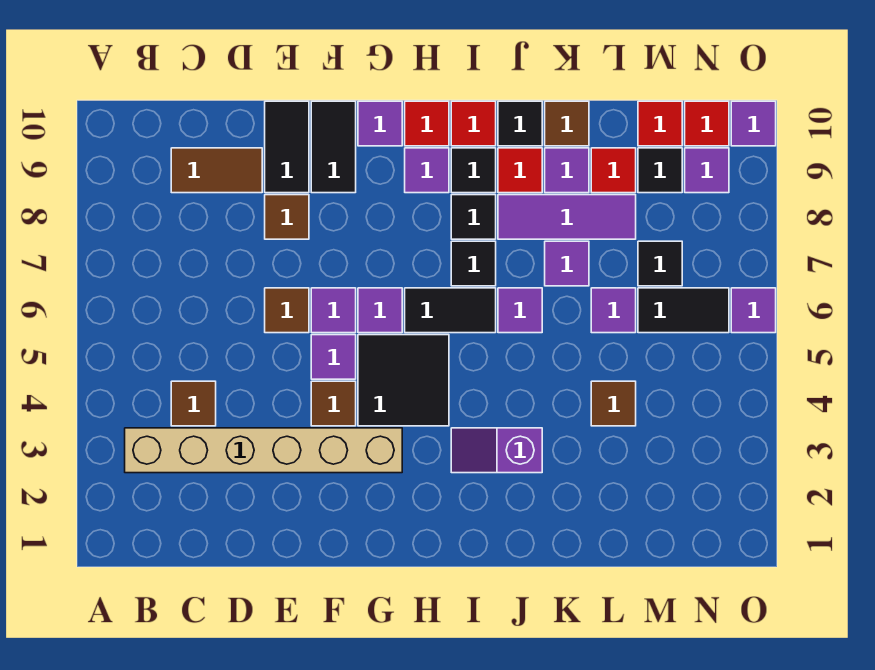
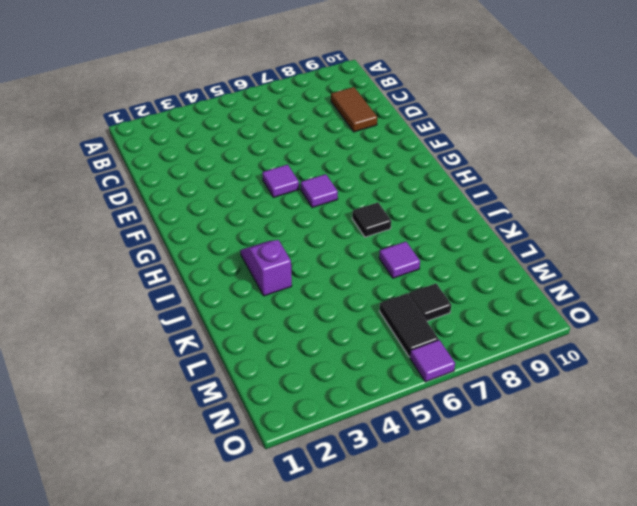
none -> tan 1x6 brick [125,428,402,473]
none -> brown 1x1 tile [171,381,216,426]
none -> brown 1x1 tile [265,288,309,333]
none -> brown 1x1 tile [265,195,309,239]

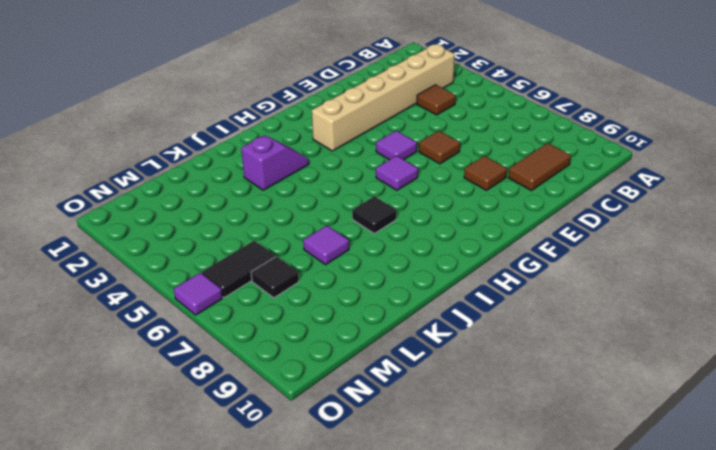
none -> black 1x2 tile [265,101,309,193]
none -> brown 1x1 tile [311,381,356,426]
none -> purple 1x1 tile [311,288,356,333]
none -> black 1x2 tile [311,101,356,193]

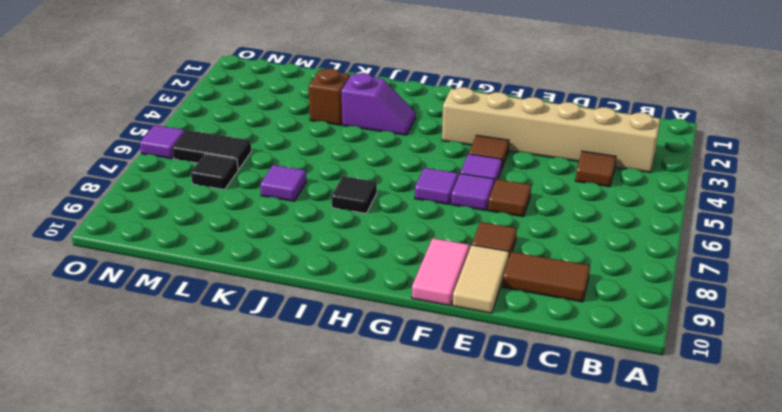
tan 1x2 tile [453,245,509,313] -> black 1x2 tile [265,101,309,193]
pink 1x2 tile [412,238,469,306] -> black 1x2 tile [311,101,356,193]
brown 1x1 brick [309,69,350,125] -> none
none -> black 2x2 tile [358,335,449,426]
none -> purple 1x1 tile [358,101,402,146]
none -> black 1x2 tile [405,288,496,333]
none -> purple 1x1 tile [405,148,449,193]

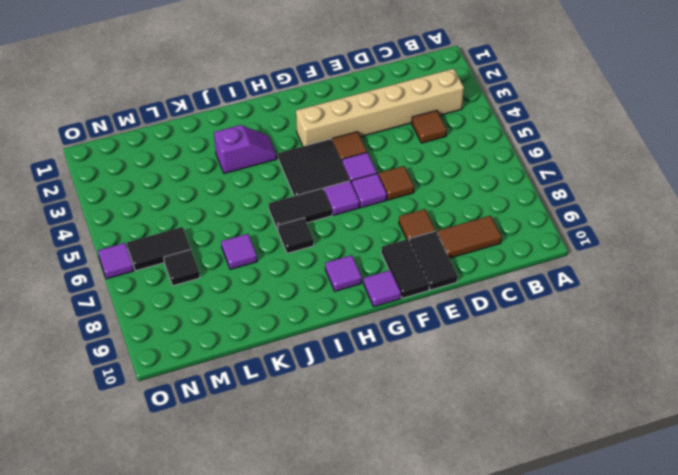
none -> red 1x1 tile [405,101,449,146]
none -> black 1x1 tile [451,195,496,239]
none -> black 1x1 tile [451,148,496,193]
none -> red 1x1 tile [451,101,496,146]

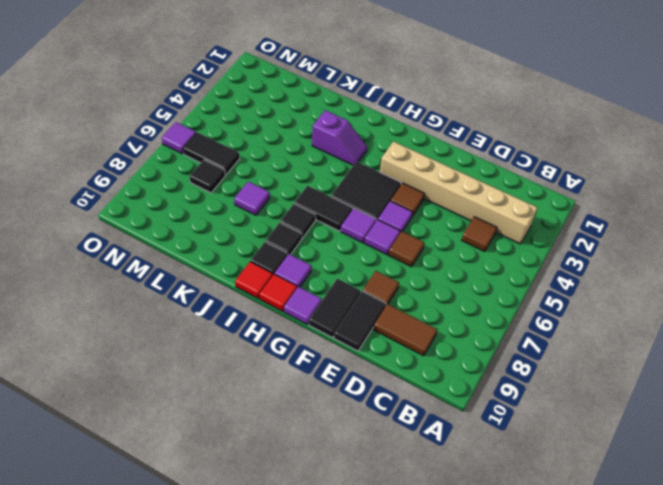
none -> purple 1x1 tile [498,288,542,333]
none -> purple 1x3 tile [498,195,636,239]
none -> red 1x1 tile [498,148,542,193]
none -> black 1x1 tile [498,101,542,146]

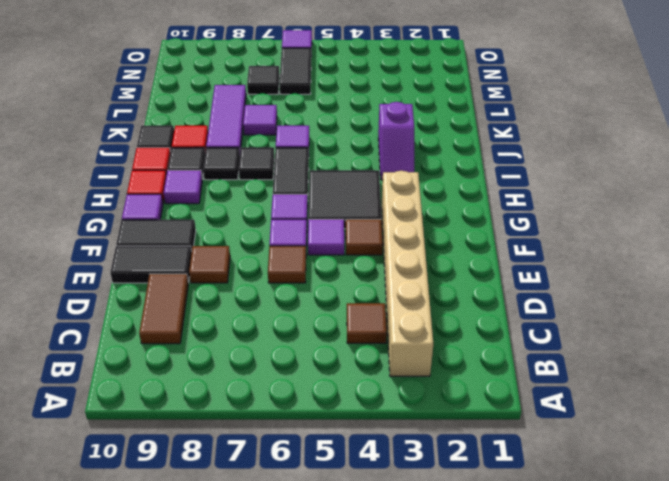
none -> purple 1x1 tile [545,148,589,193]
none -> brown 1x1 tile [545,101,589,146]
none -> brown 1x1 tile [591,381,636,426]
none -> purple 1x1 tile [591,288,636,333]

